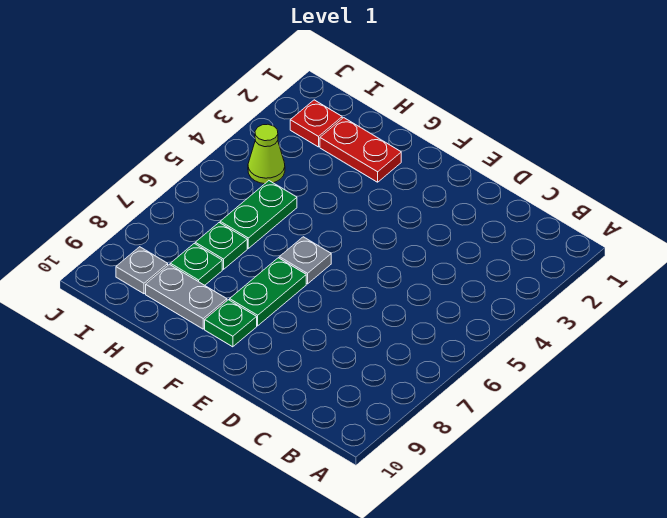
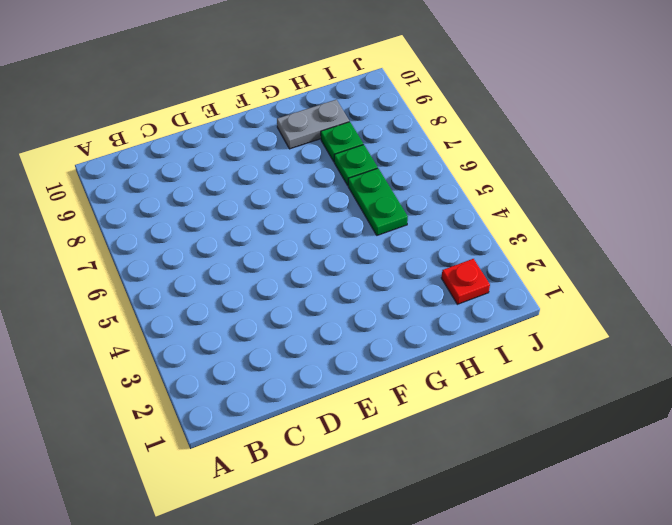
none -> grey 1x1 plate [279,237,331,284]
none -> green 1x2 plate [230,258,306,326]

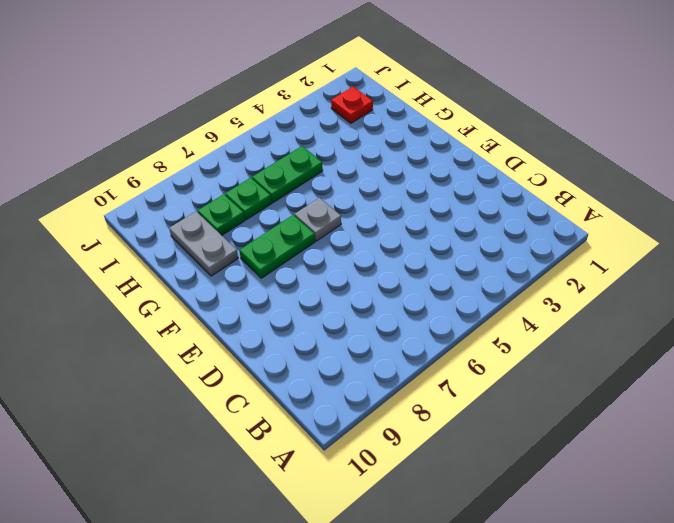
none -> green 1x1 plate [205,300,257,347]
none -> red 1x2 plate [320,118,401,182]

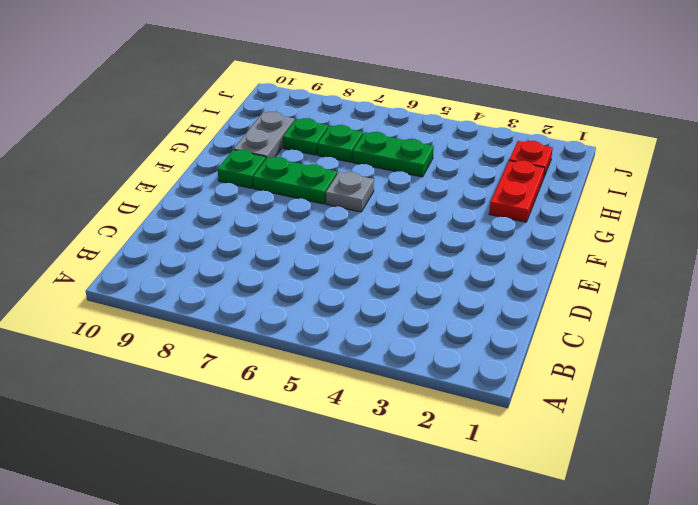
none -> lime 1x1 cone [248,124,285,184]
none -> grey 1x1 plate [116,247,168,294]

